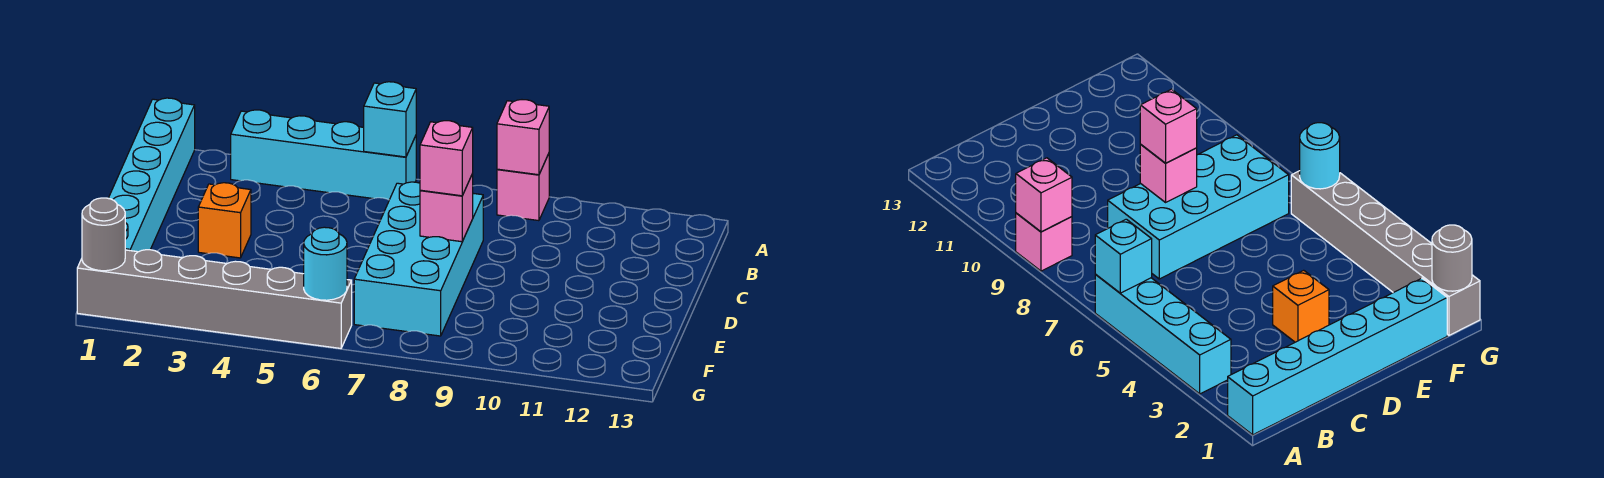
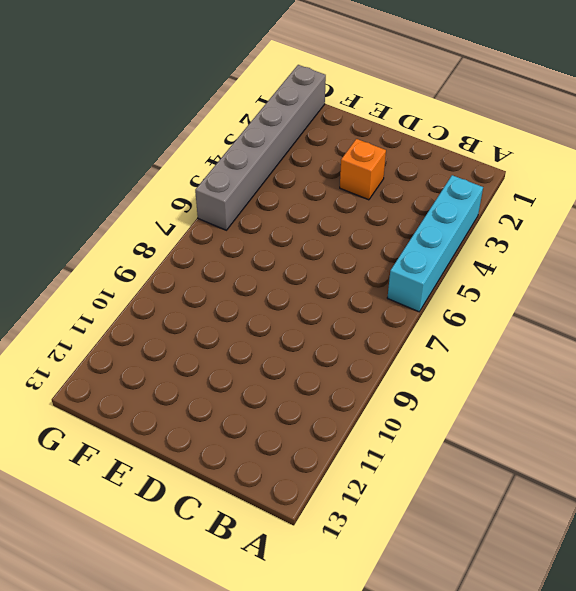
none -> cyan 1x6 brick [108,98,195,252]
none -> pink 1x1 brick [497,154,549,221]
none -> cyan 2x4 brick [354,182,483,336]

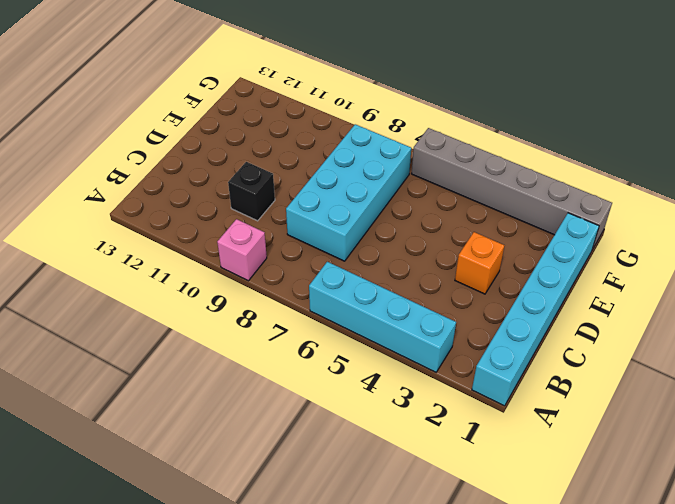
black 1x1 brick [228,162,275,221] -> none
none -> cyan 1x1 brick [364,82,416,157]
none -> pink 1x1 brick [497,100,549,175]
none -> pink 1x1 brick [420,174,473,242]

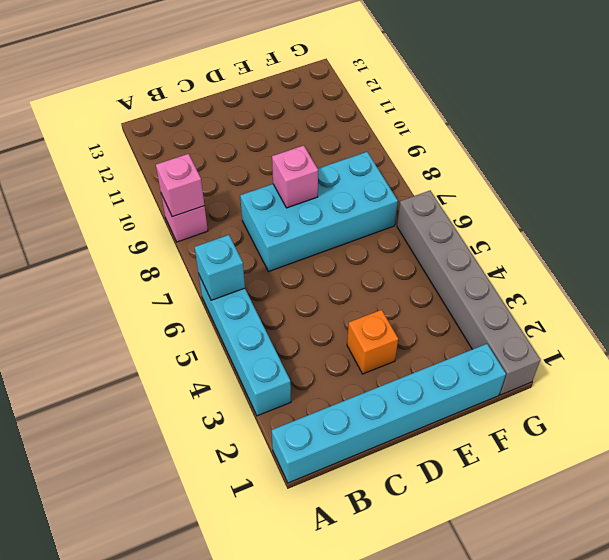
none -> grey 1x1 round brick [82,198,125,271]
none -> cyan 1x1 round brick [304,227,347,300]
none -> pink 1x1 brick [420,121,473,196]

